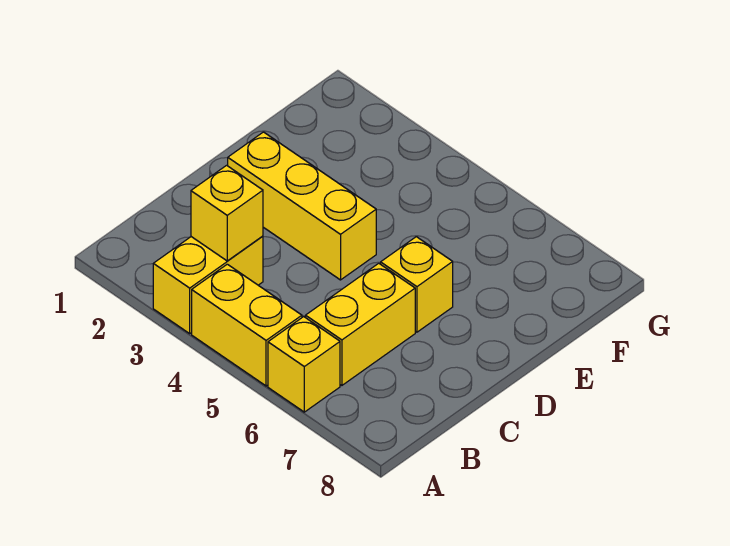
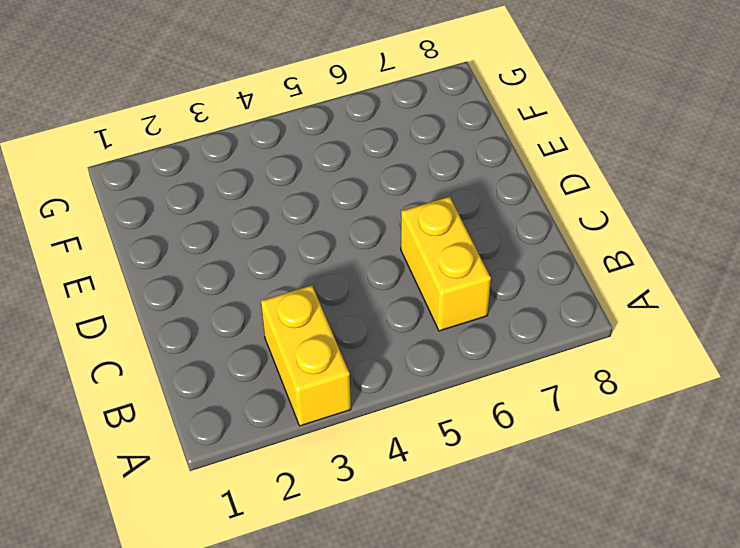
none -> yellow 1x2 brick [192,264,302,386]
none -> yellow 1x1 brick [268,317,340,412]

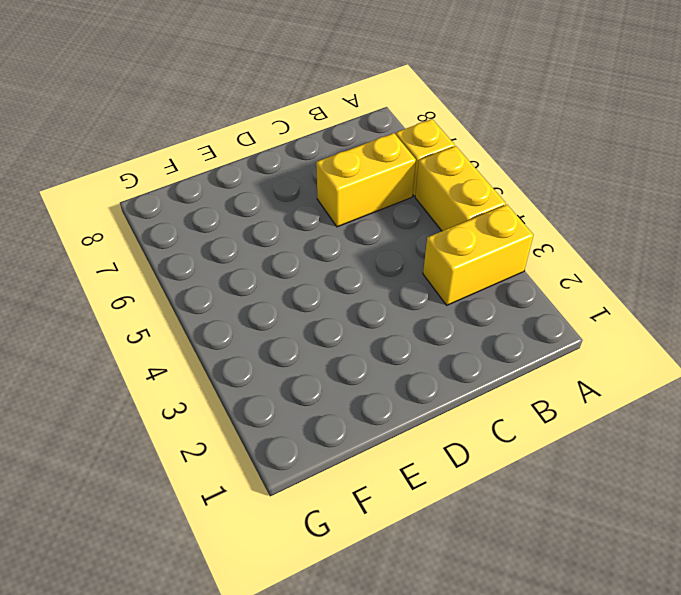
none -> yellow 1x3 brick [228,132,376,280]
none -> yellow 1x1 brick [381,237,453,332]

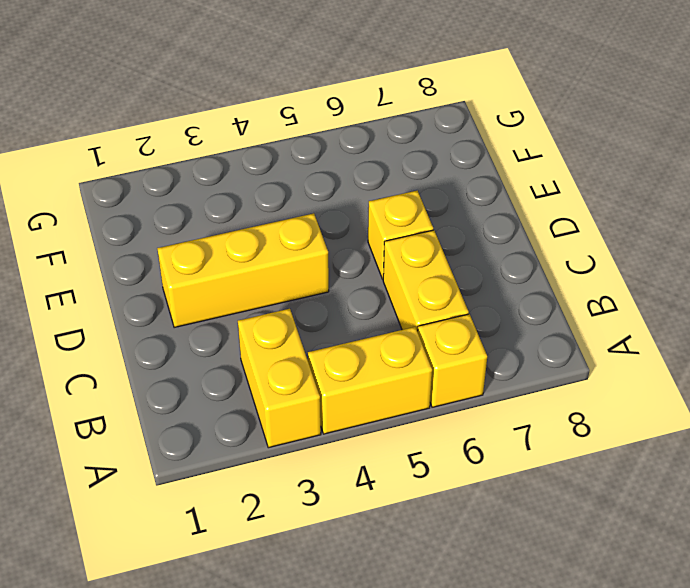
none -> yellow 1x1 brick [191,165,263,261]

